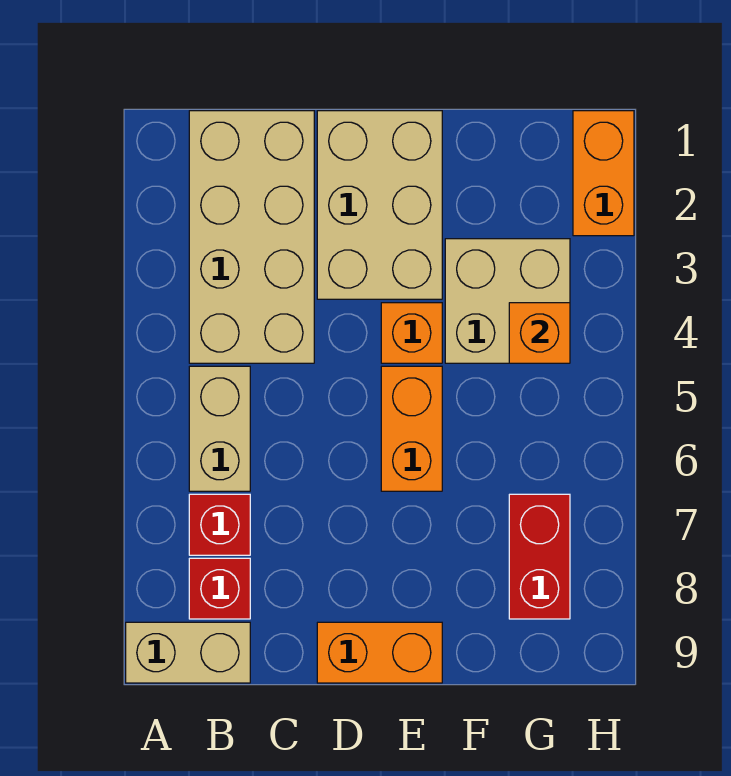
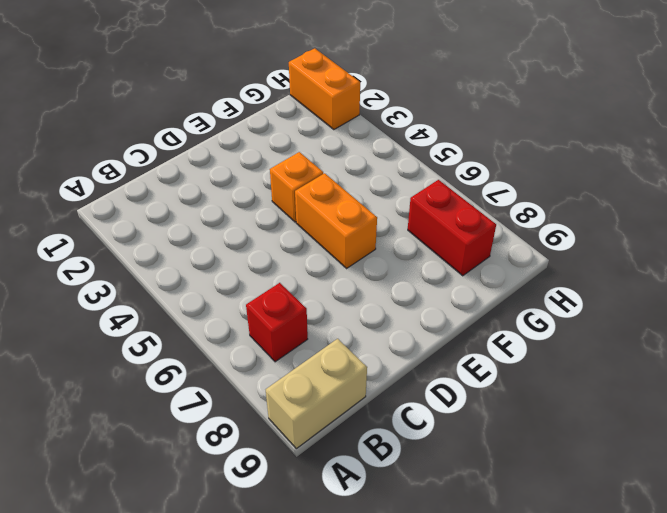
none -> tan 2x4 brick [189,111,314,363]
none -> tan 1x2 brick [189,366,250,491]
none -> red 1x1 brick [189,558,250,619]

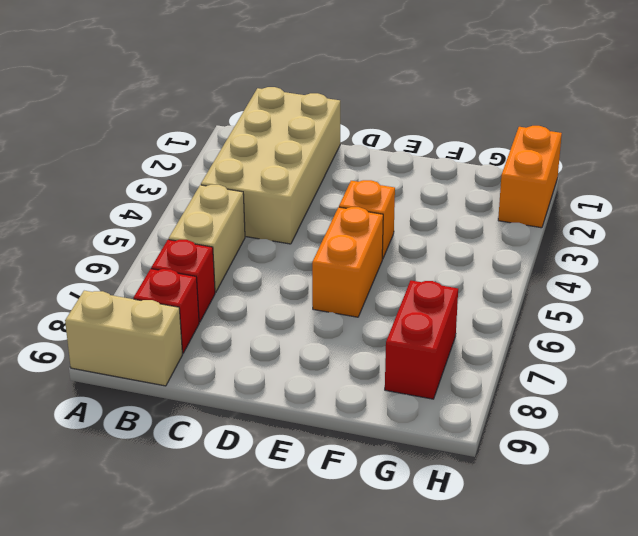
none -> tan 2x3 brick [317,111,442,299]
none -> orange 1x2 brick [317,622,442,683]
none -> tan 2x2 brick [445,239,570,363]

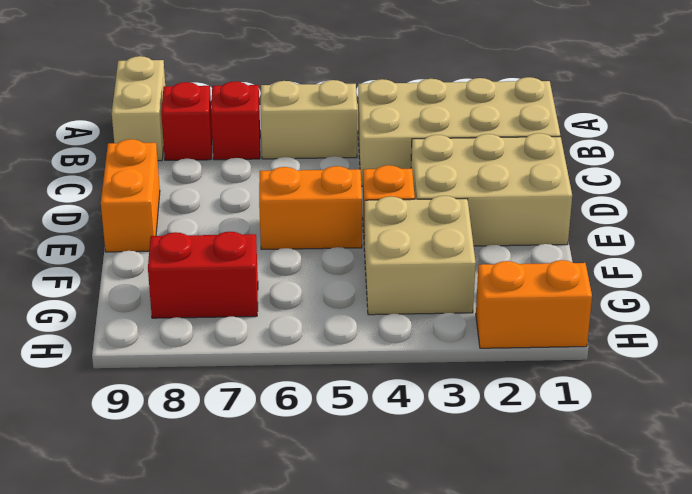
none -> orange 1x1 brick [509,303,570,363]

